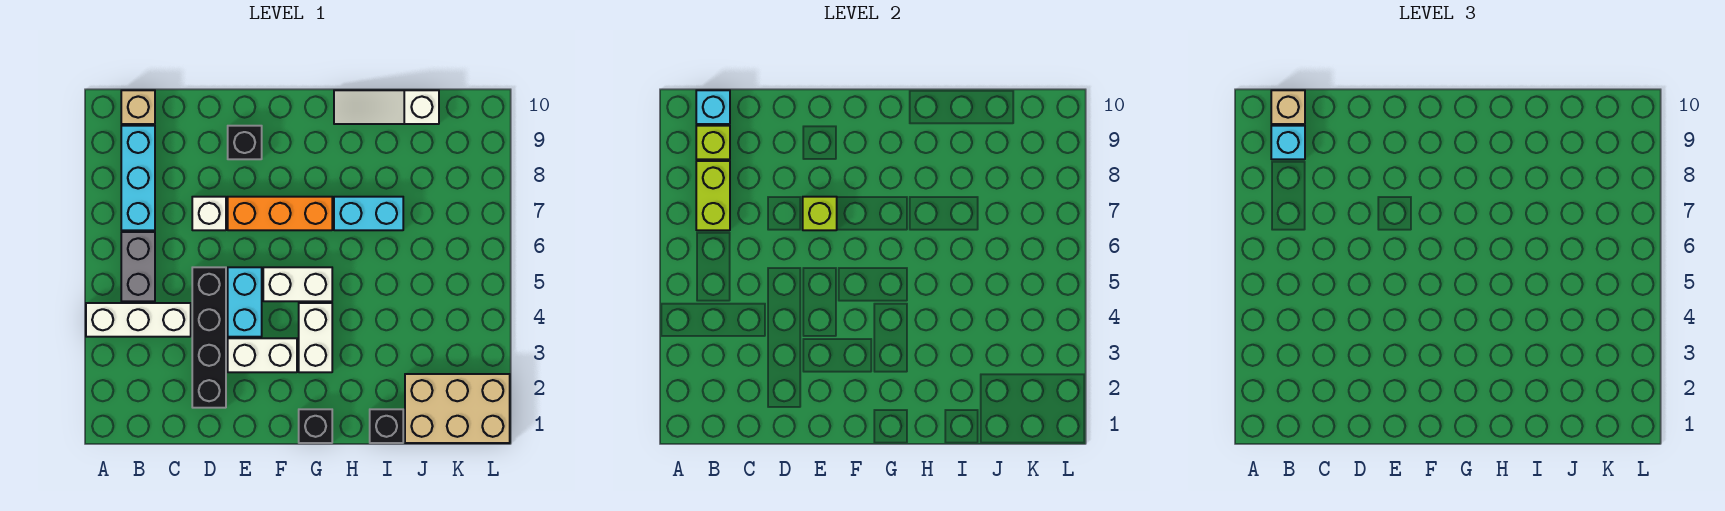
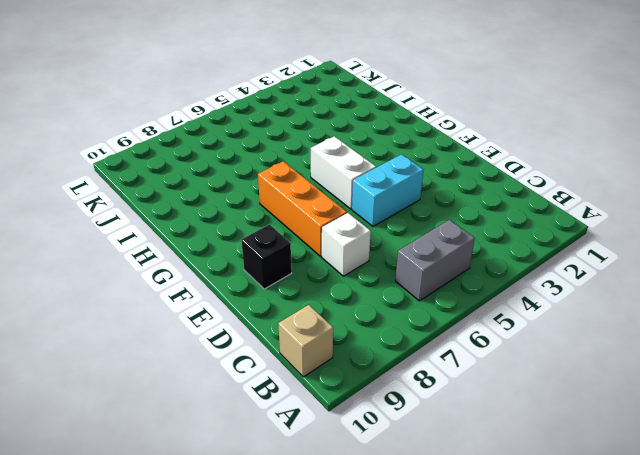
none -> white 1x3 brick [86,303,191,337]
none -> cyan 1x3 brick [121,126,155,230]
none -> black 1x4 brick [192,267,226,408]

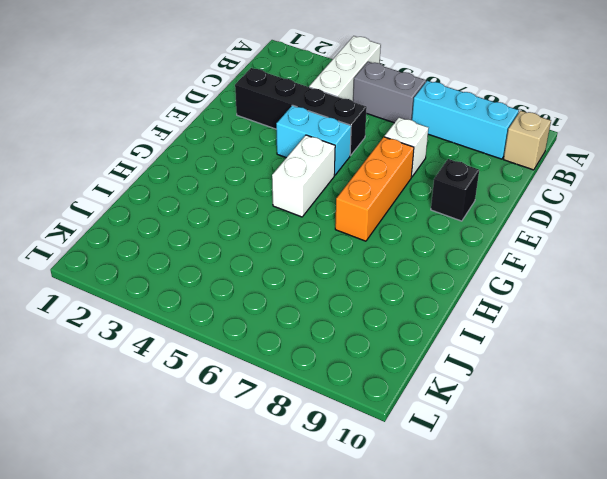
none -> white 1x2 brick [228,338,297,372]
none -> black 1x1 brick [299,409,332,443]
none -> white 1x2 brick [299,303,332,372]

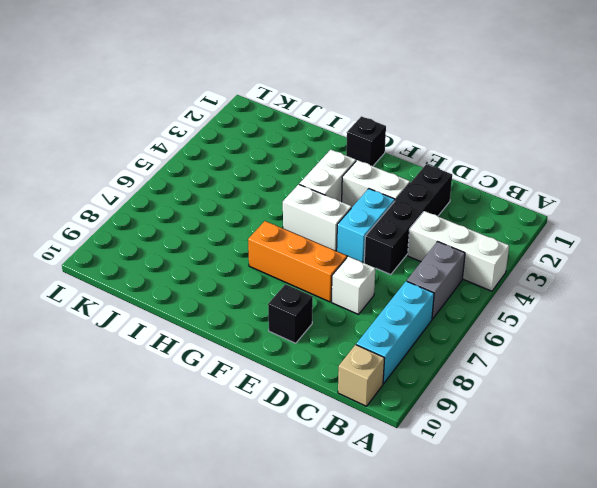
none -> cyan 1x2 brick [334,197,403,230]
none -> white 1x3 slope [334,90,439,124]
none -> black 1x1 brick [370,409,403,443]

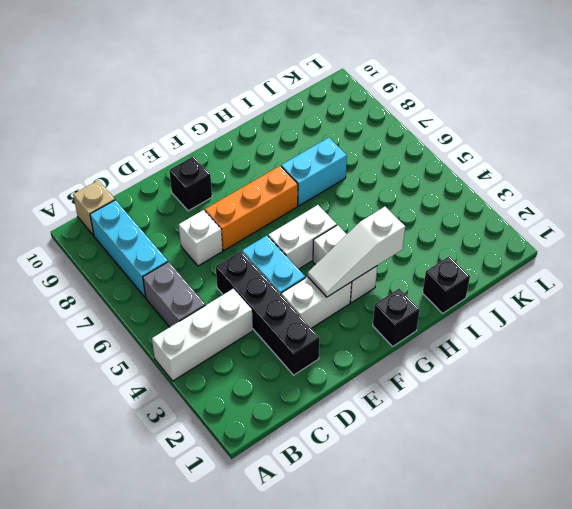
white 1x3 slope [308,207,405,297] -> white 1x3 slope moved to [334,90,439,124]
none -> tan 2x3 brick [405,374,510,443]
none -> lime 1x2 brick [696,161,730,230]
none -> lime 1x1 brick [696,126,730,159]

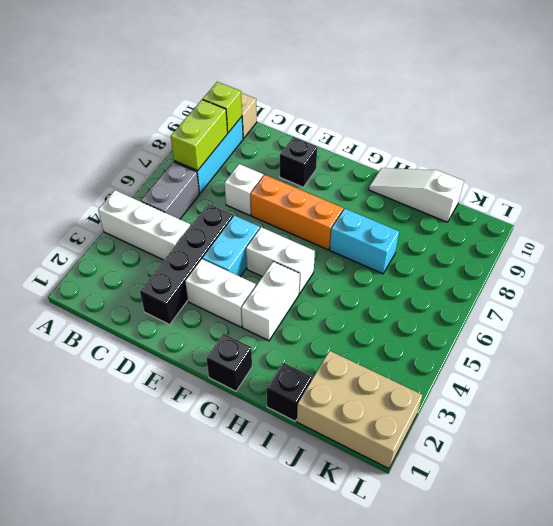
none -> cyan 1x1 brick [696,90,730,124]
none -> lime 1x1 brick [803,197,837,230]
none -> cyan 1x1 brick [1271,126,1305,159]

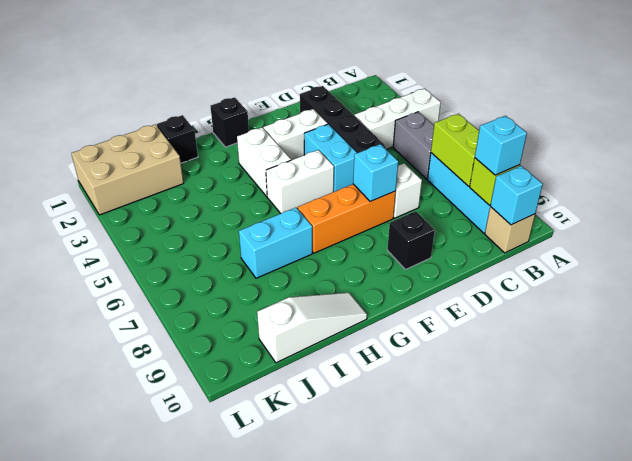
cyan 1x1 brick [353,144,398,202] -> lime 1x1 brick [803,197,837,230]
none -> tan 1x1 brick [1271,90,1305,124]

